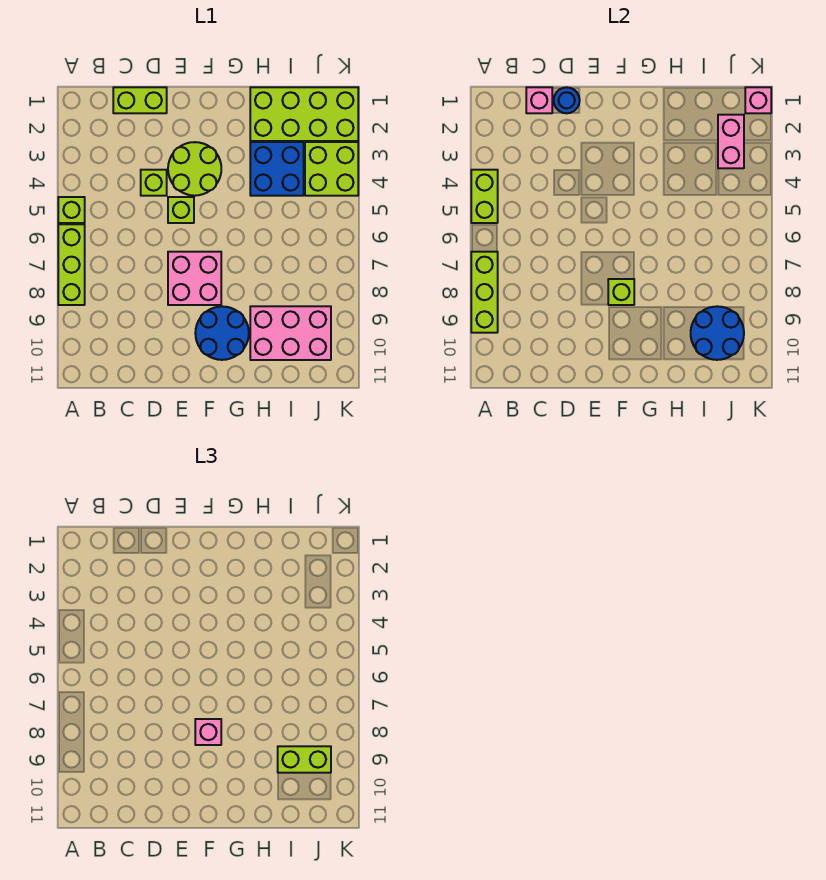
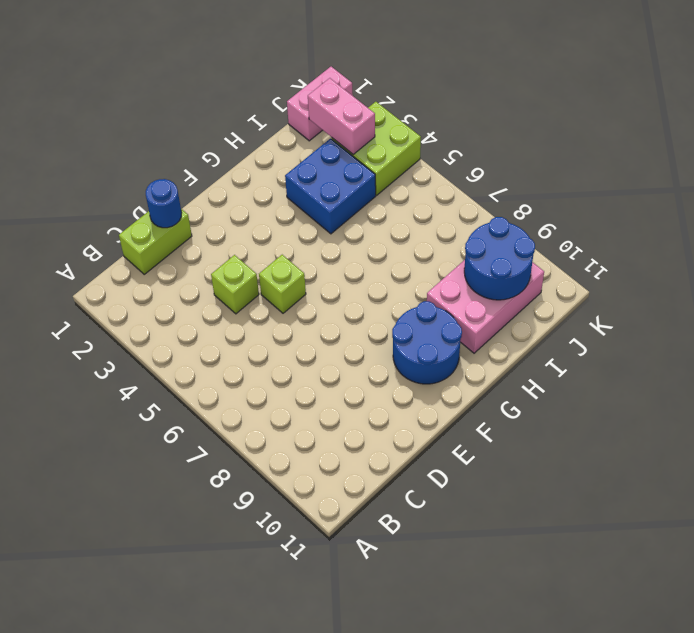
pink 1x2 brick [287,67,353,141] -> lime 2x4 brick [250,87,358,141]
none -> lime 1x1 brick [58,197,85,223]
none -> lime 1x3 brick [58,224,85,305]
none -> lime 2x2 round brick [168,142,221,196]

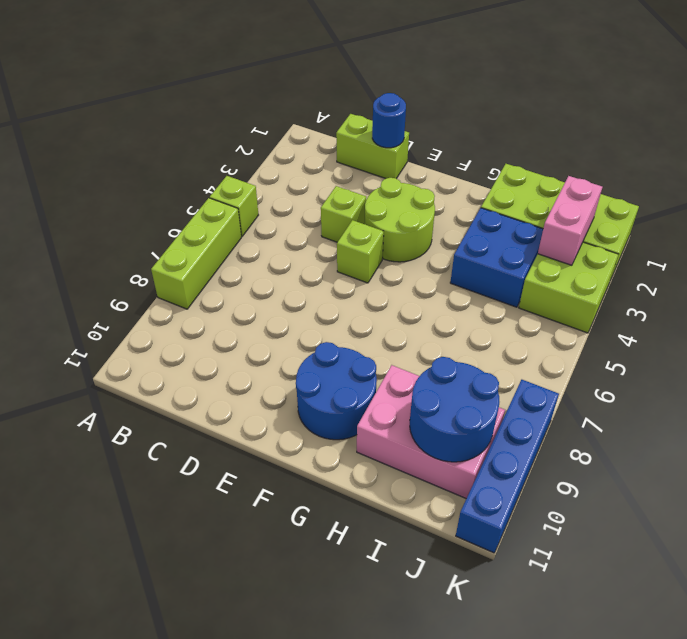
blue 1x4 brick [456,380,559,553] -> none
none -> pink 2x2 brick [168,252,221,305]
none -> lime 1x2 brick [471,170,498,223]
none -> lime 1x3 brick [471,252,498,333]

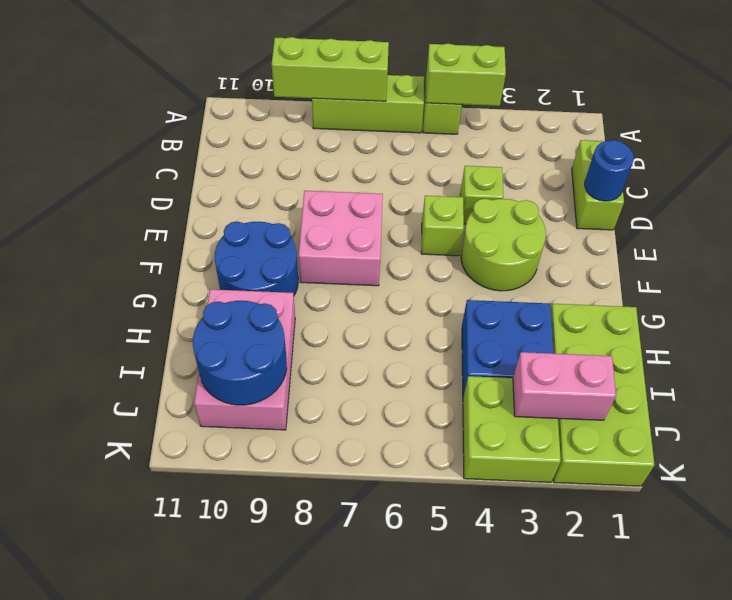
none -> pink 1x1 brick [526,87,552,113]
none -> lime 1x1 brick [608,279,634,305]
none -> pink 1x1 brick [745,87,771,113]

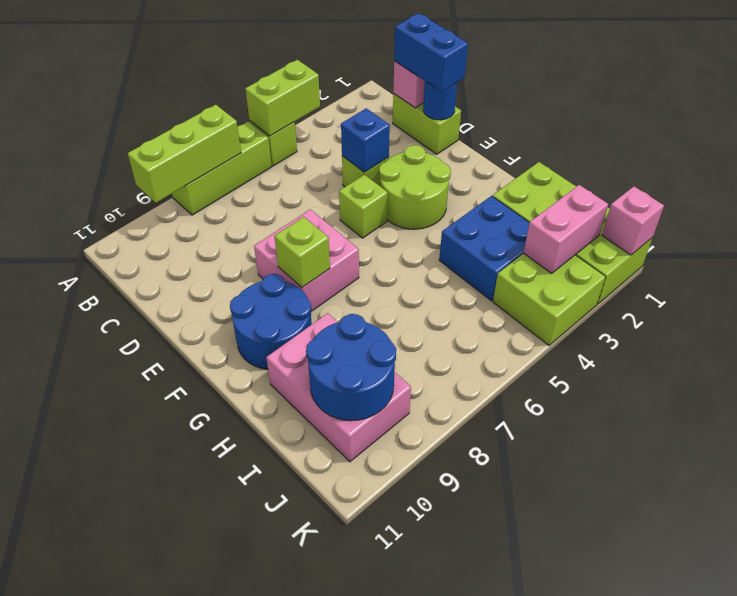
blue 1x2 brick [394,13,468,92] -> none
blue 1x1 brick [341,108,390,172] -> none
none -> pink 1x1 brick [195,719,221,745]
none -> lime 1x2 brick [278,746,331,773]

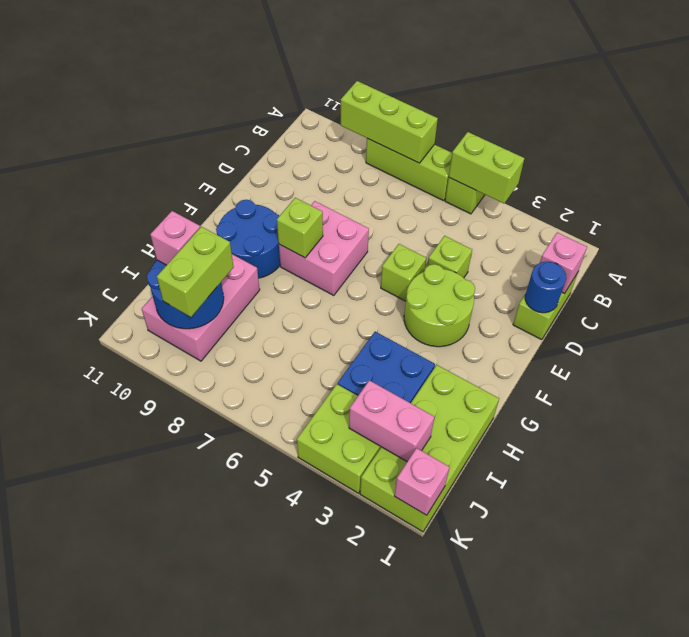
pink 1x1 brick [150,211,200,265] -> pink 1x1 brick moved to [195,719,221,745]

